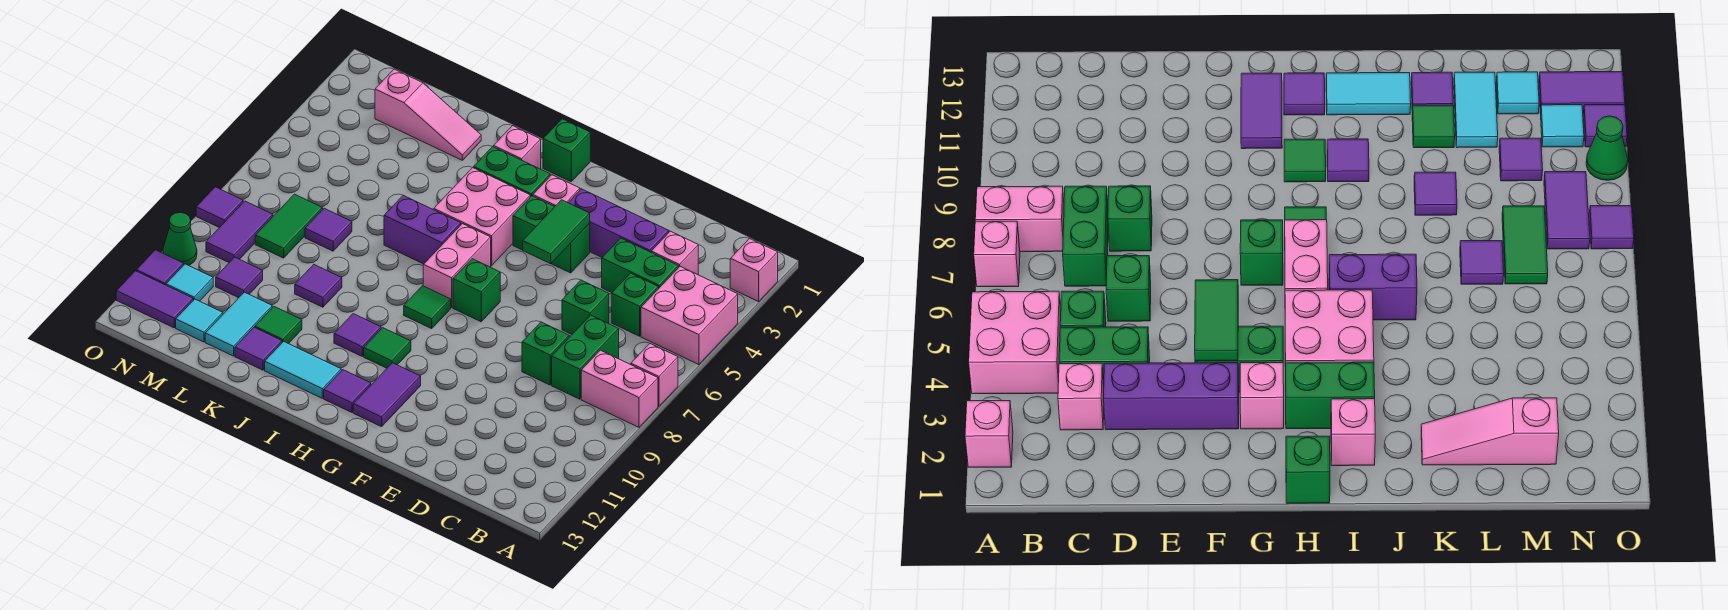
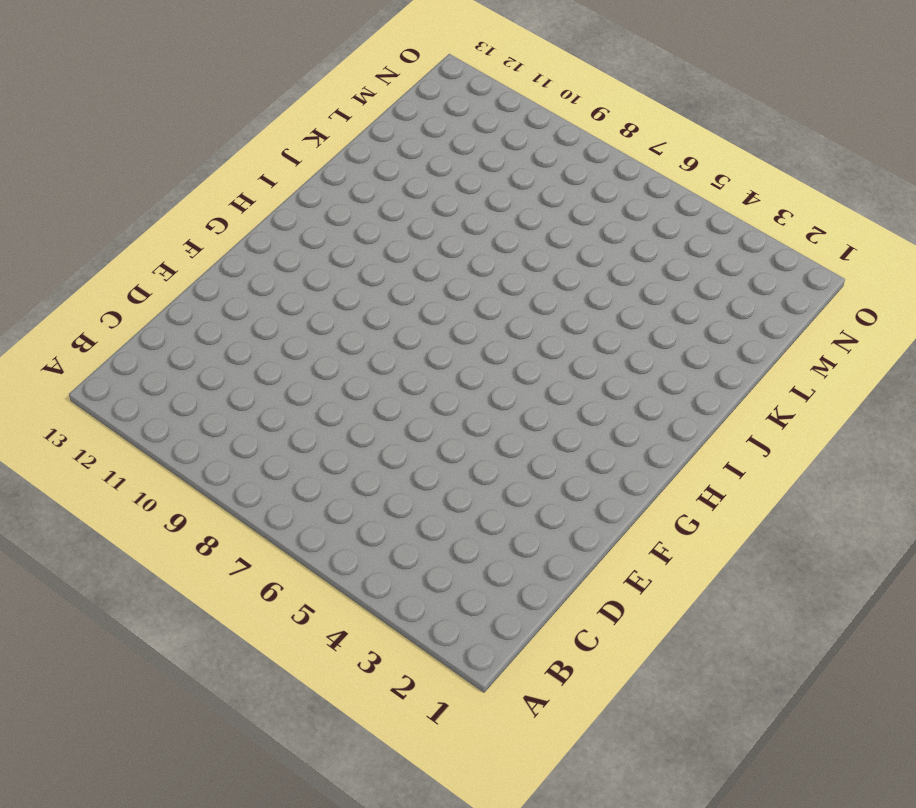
none -> pink 1x1 brick [730,238,778,302]
none -> pink 2x2 brick [641,266,738,365]
none -> pink 1x1 brick [631,344,678,406]
none -> pink 1x2 brick [581,350,658,427]

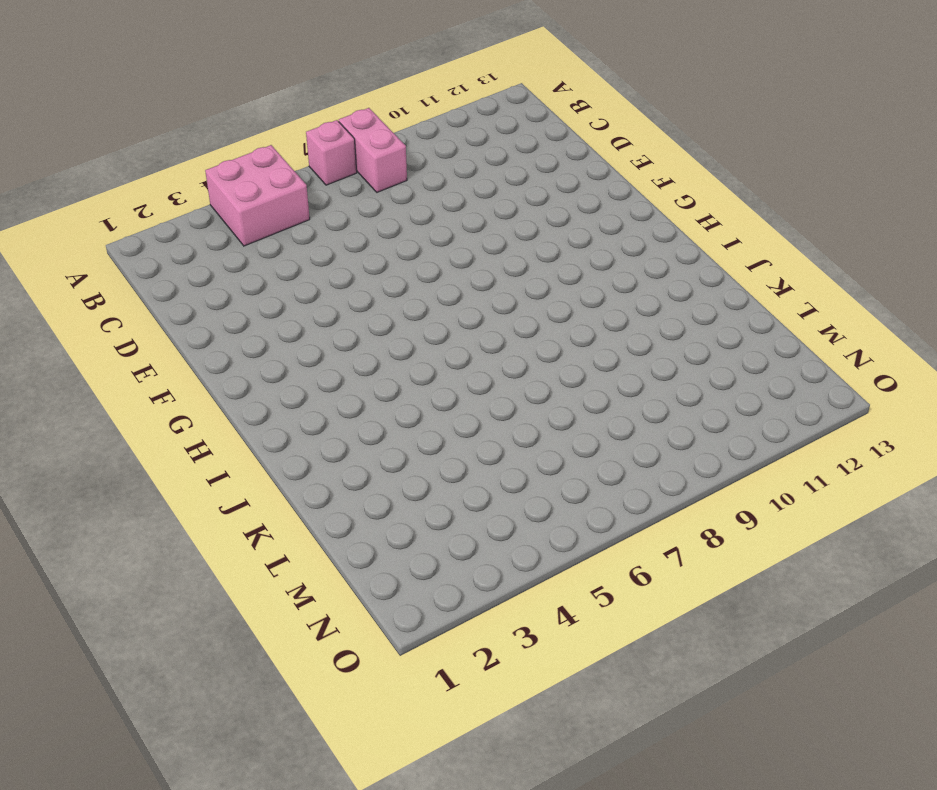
none -> pink 1x1 brick [730,238,778,302]
none -> pink 1x1 brick [651,231,698,275]
none -> green 1x2 brick [602,238,679,293]
none -> green 1x1 brick [611,273,659,336]

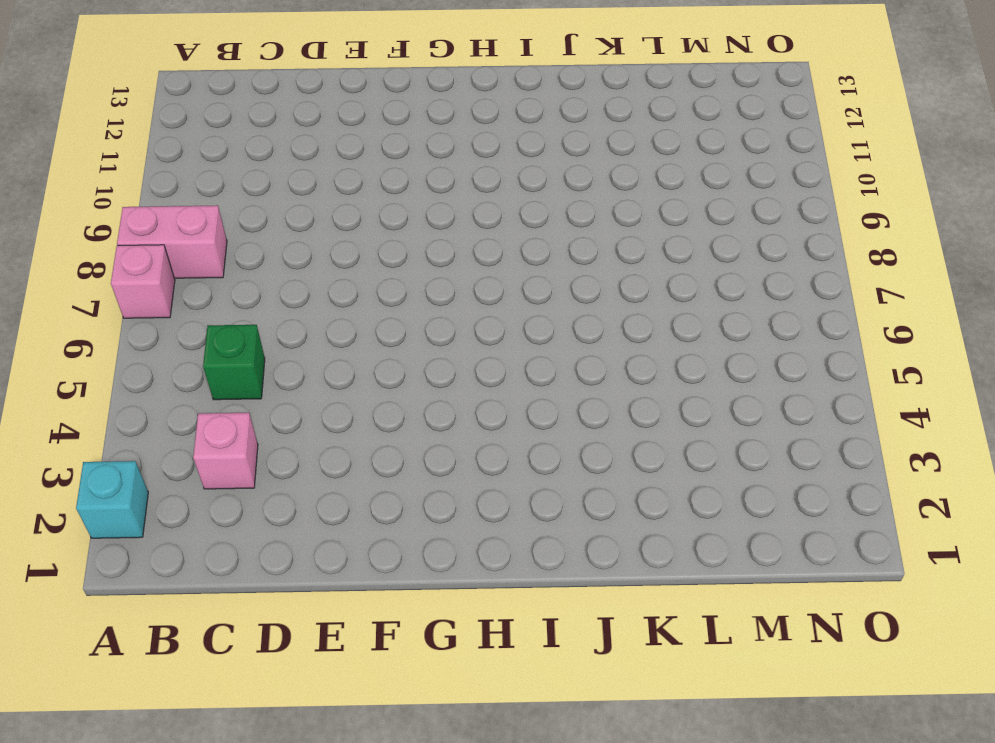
cyan 1x1 brick [76,461,148,538] -> pink 1x1 brick [730,238,778,302]
none -> pink 2x2 brick [641,266,738,365]
none -> green 1x2 brick [602,238,679,293]
none -> green 1x2 brick [552,315,619,399]
none -> purple 1x3 brick [568,189,669,257]

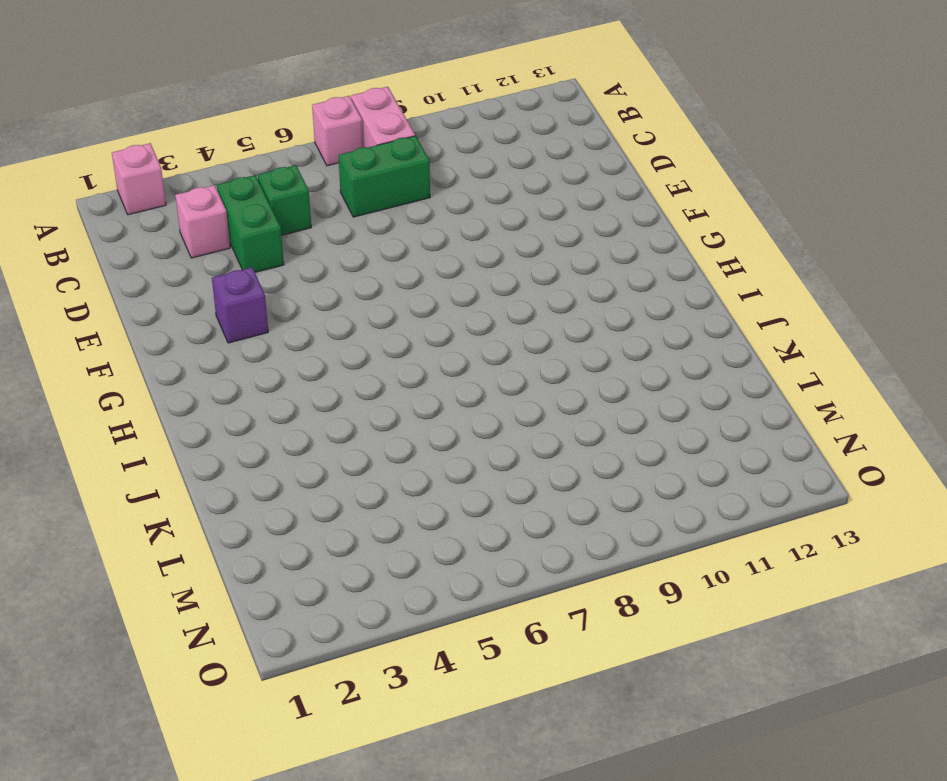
purple 1x1 brick [212,268,268,343] -> purple 1x3 brick [568,189,669,257]
none -> pink 2x2 brick [641,266,738,365]
none -> green 1x1 brick [562,280,609,334]
none -> green 1x1 brick [522,322,569,385]
none -> green 1x2 brick [513,196,590,273]

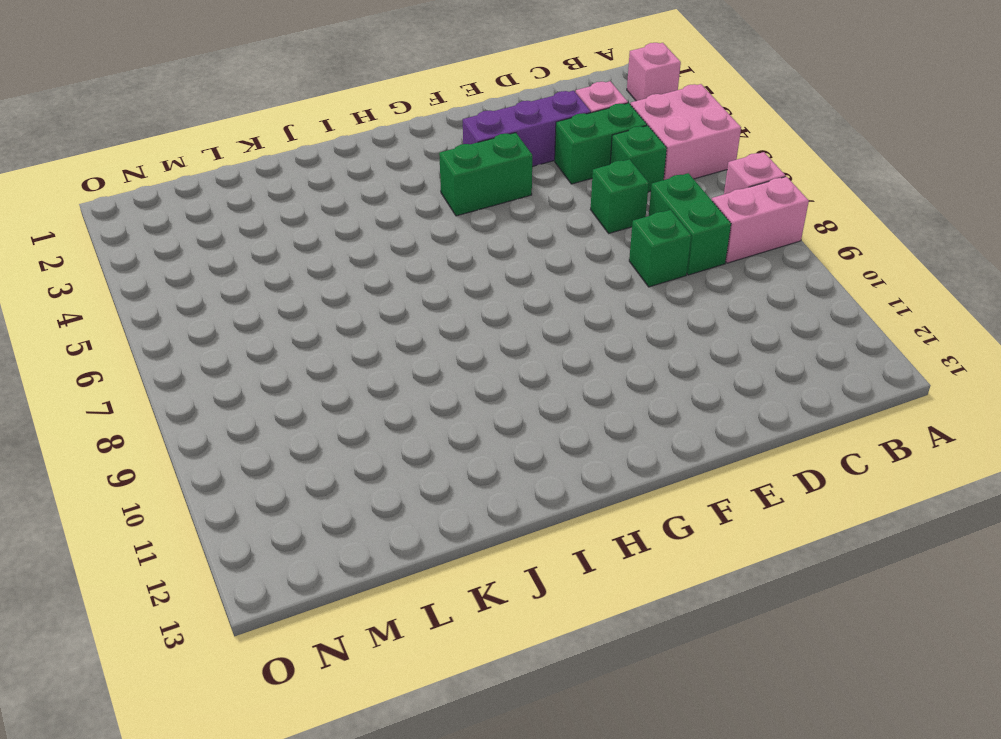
none -> pink 1x1 brick [533,175,580,206]
none -> green 1x1 brick [453,259,500,322]
none -> purple 1x2 tile [353,363,421,427]
none -> green 1x1 brick [543,119,590,182]

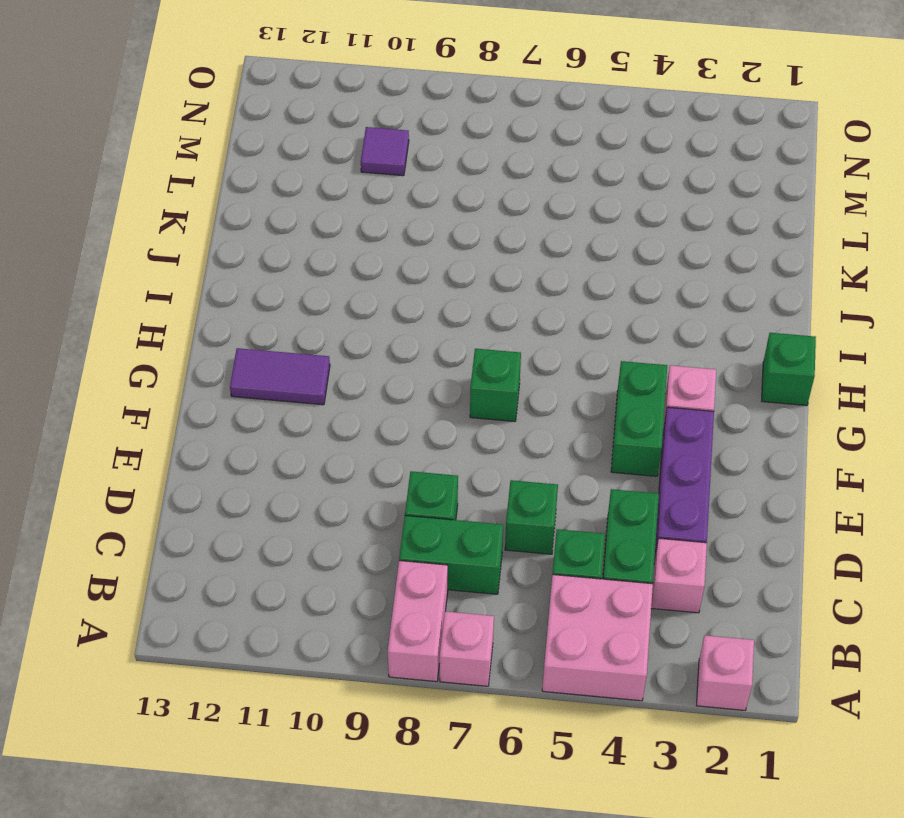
none -> green 1x2 brick [474,147,550,197]
none -> pink 2x2 brick [434,168,530,266]
none -> pink 1x2 brick [423,224,491,308]
none -> green 1x1 tile [404,286,451,329]

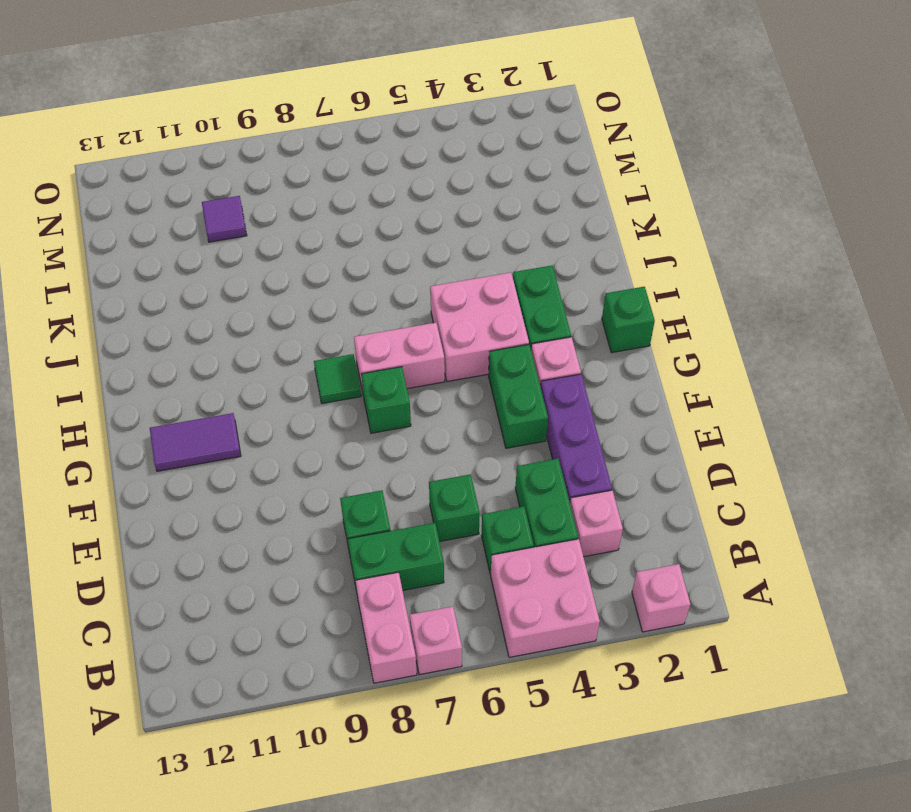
none -> green 1x1 tile [364,328,411,368]
none -> purple 1x1 tile [324,370,371,412]
none -> pink 1x1 brick [494,126,541,169]
none -> purple 1x2 brick [384,195,461,264]

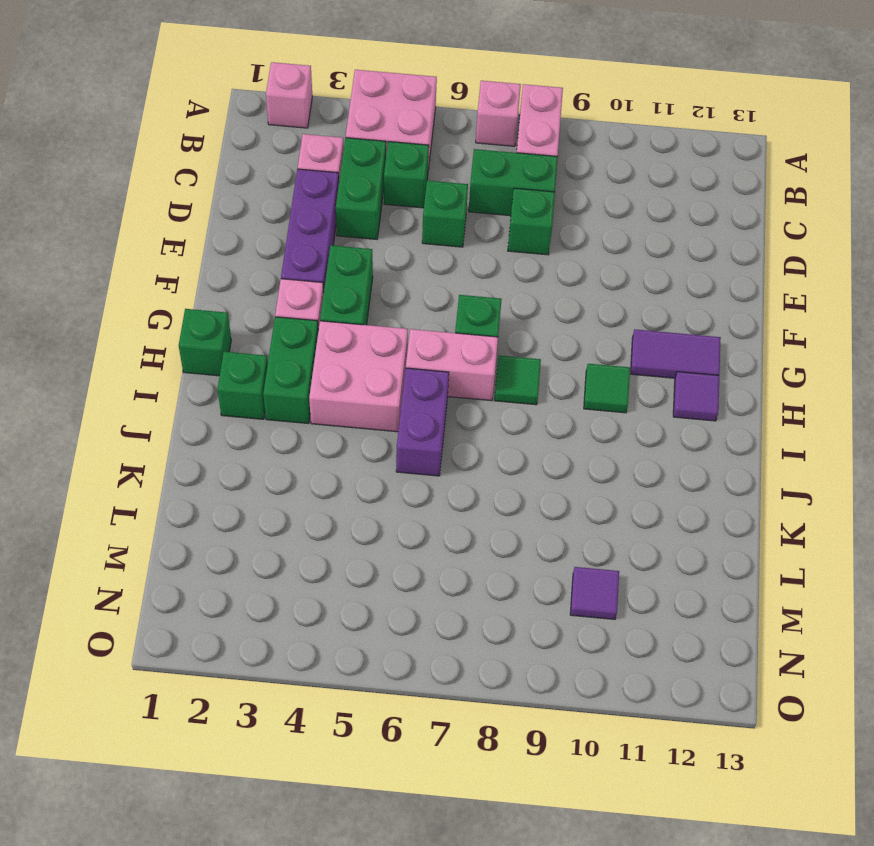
green 1x1 brick [217,352,268,419] -> pink 1x1 brick [494,126,541,169]
none -> purple 1x1 tile [334,314,381,356]
none -> cyan 1x2 tile [265,341,341,398]
none -> pink 1x3 slope [375,69,481,160]
none -> purple 1x1 tile [295,265,342,307]

